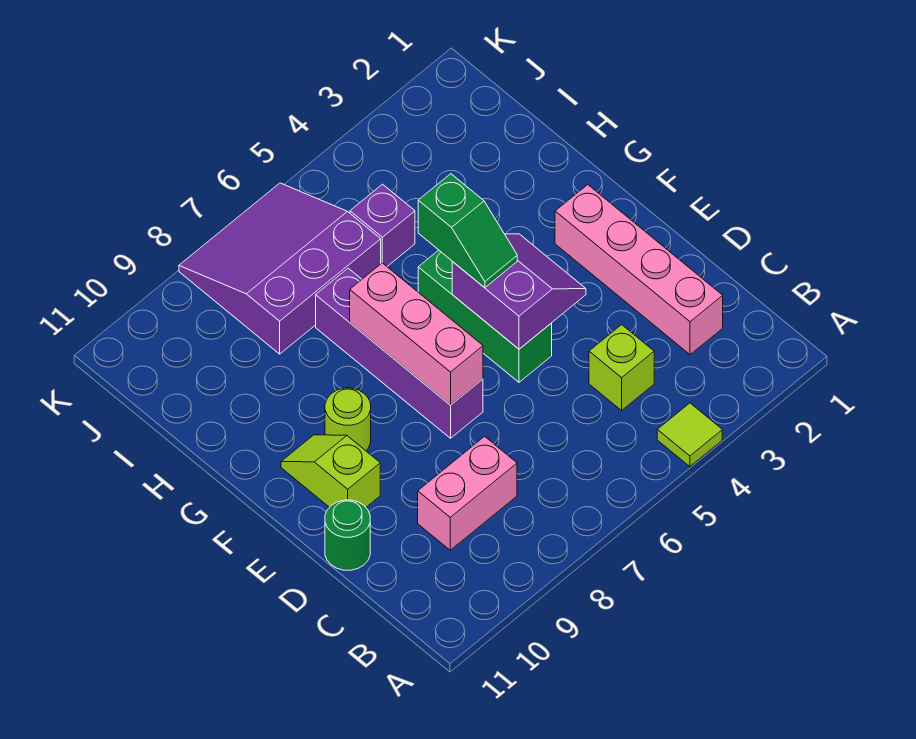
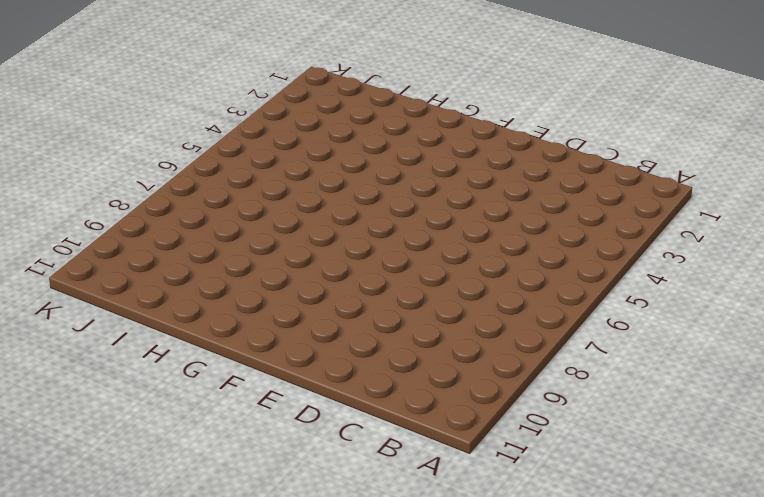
none -> lime 1x1 tile [657,403,722,467]
none -> pink 1x4 brick [555,185,723,355]
none -> lime 1x1 brick [589,325,654,410]

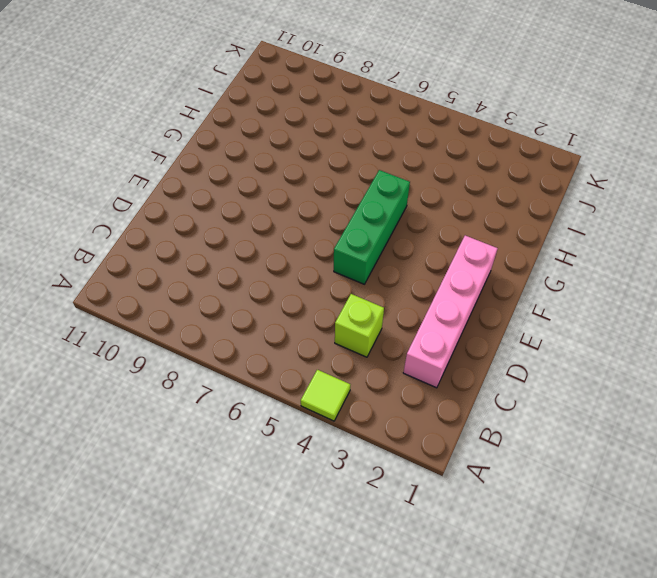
none -> pink 1x2 brick [418,436,517,550]
none -> green 1x1 round brick [325,500,370,570]
none -> purple 1x4 brick [316,268,483,438]

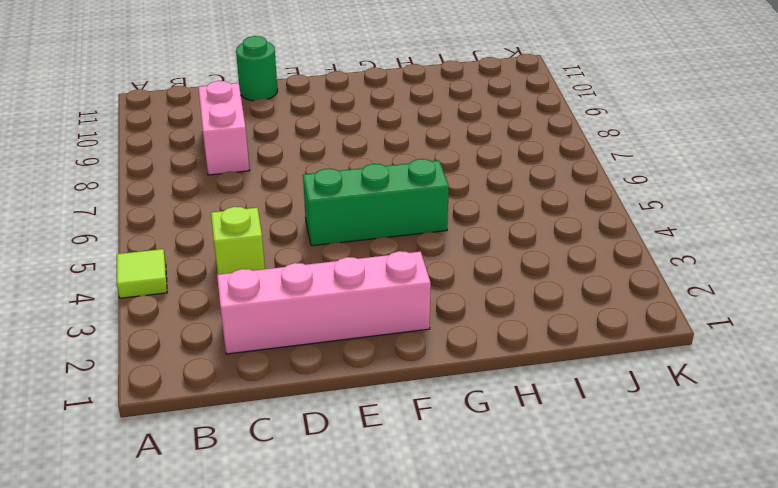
none -> purple 1x4 brick [316,268,483,438]
none -> lime 1x2 slope [281,435,380,507]
none -> lime 1x1 round brick [325,388,371,451]

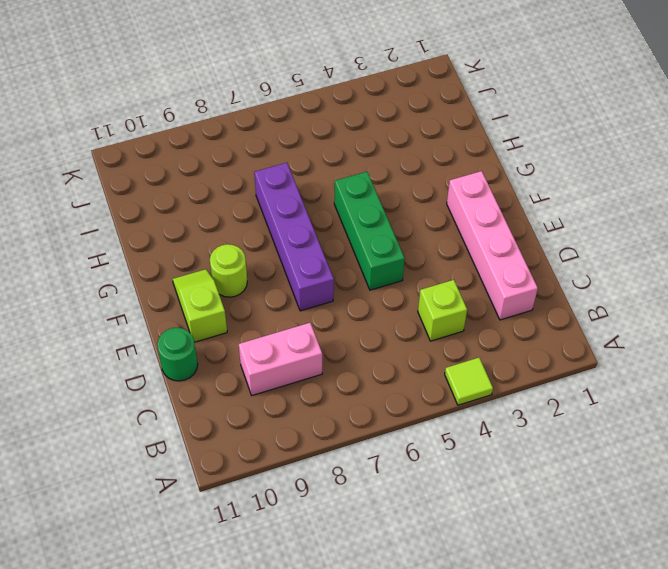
none -> purple 1x1 brick [350,184,415,266]
none -> purple 3x3 slope [179,183,381,354]
none -> purple 2x2 slope [452,234,586,349]

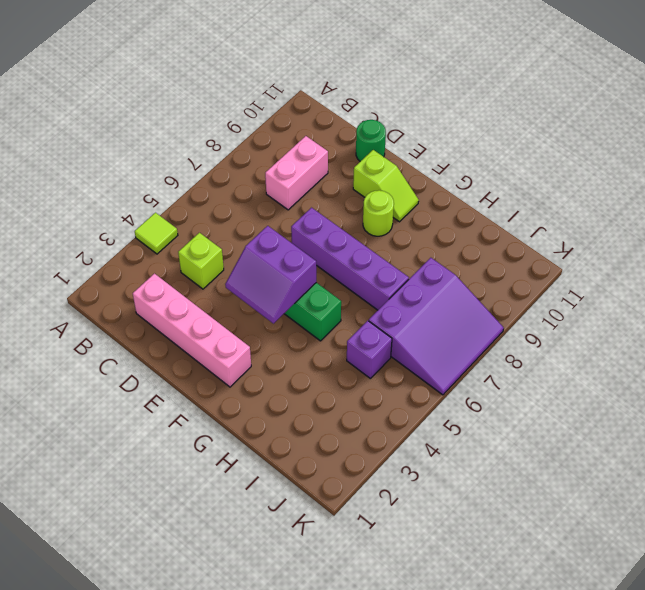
none -> pink 1x3 brick [350,263,483,405]
none -> green 1x2 slope [418,174,517,288]

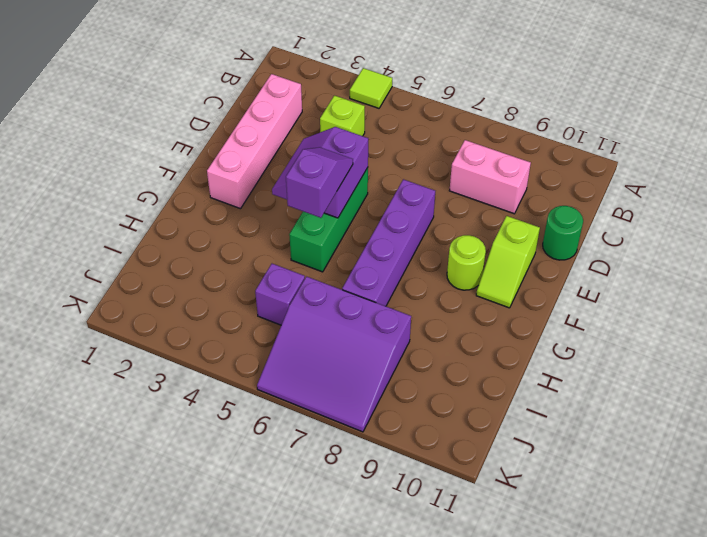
purple 1x2 slope [286,147,353,218] -> green 1x2 slope [418,174,517,288]
none -> pink 1x3 brick [350,263,483,405]

